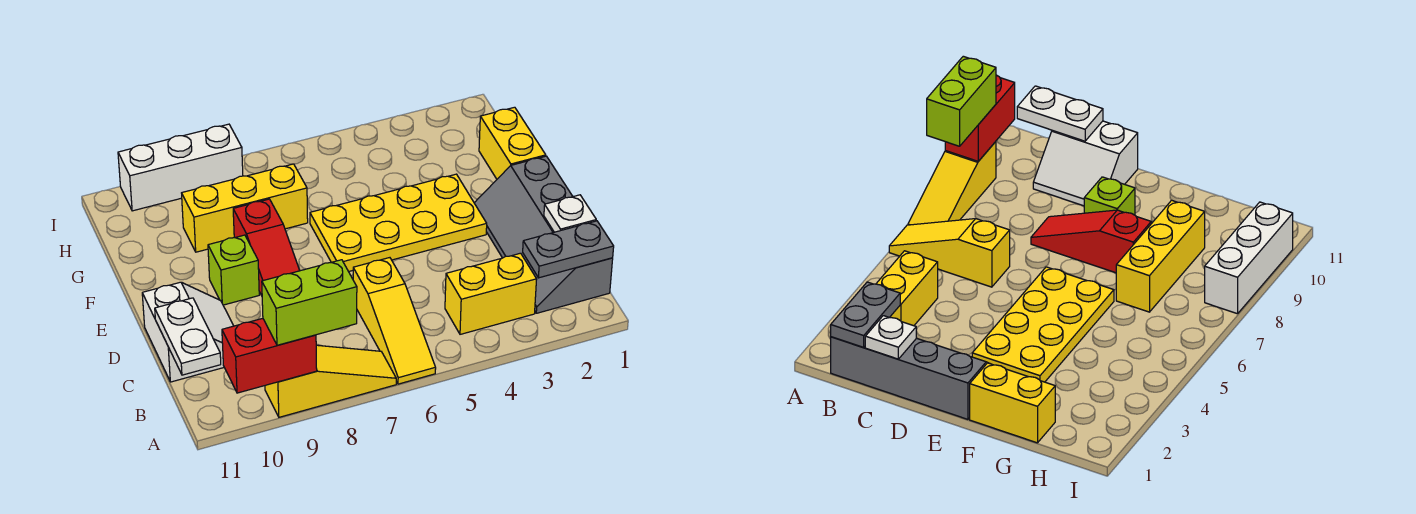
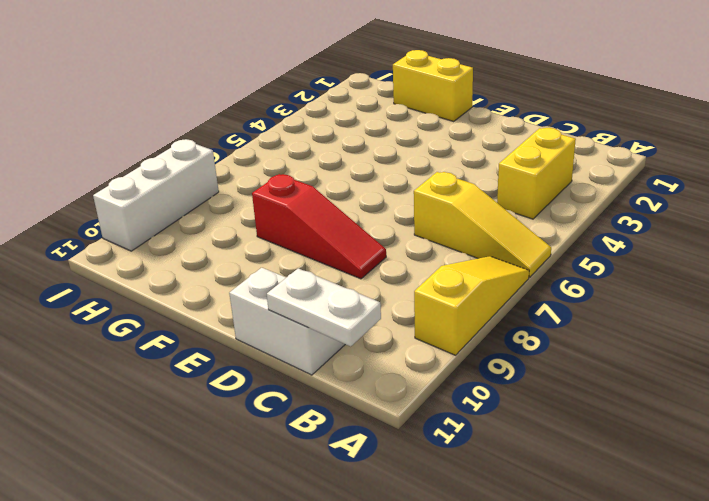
none -> grey 2x4 slope [475,156,613,313]
none -> yellow 2x4 plate [310,174,487,272]
none -> lime 1x1 brick [208,235,259,305]

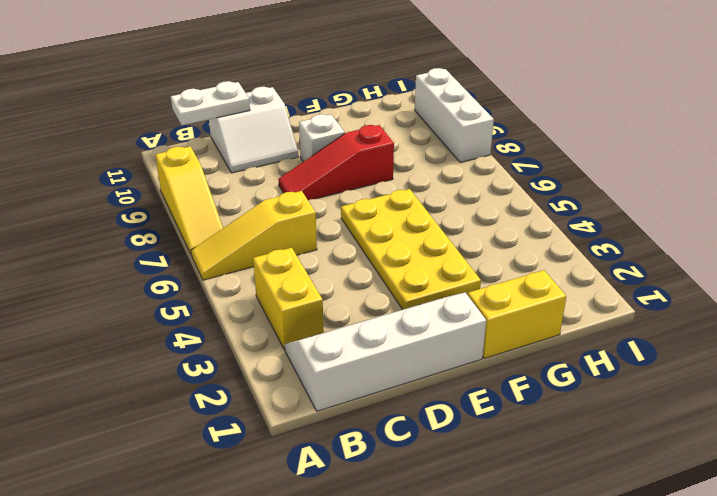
white 2x4 slope [285,293,486,411] -> grey 2x4 slope [475,156,613,313]
white 1x1 brick [299,114,345,162] -> lime 1x1 brick [208,235,259,305]
none -> yellow 1x3 brick [182,164,308,252]
none -> red 1x2 brick [222,318,317,393]
none -> grey 1x2 plate [523,221,614,278]

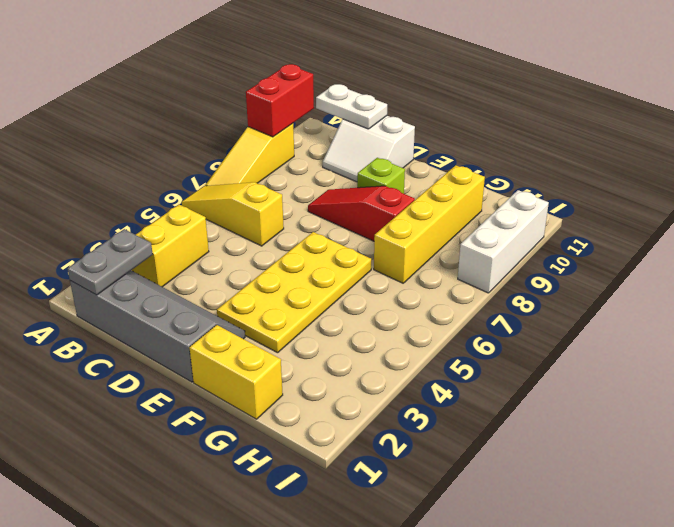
yellow 1x4 brick [374,165,485,283] -> yellow 1x3 brick [182,164,308,252]
none -> white 1x1 plate [544,195,596,232]
none -> lime 1x2 brick [262,260,357,345]

